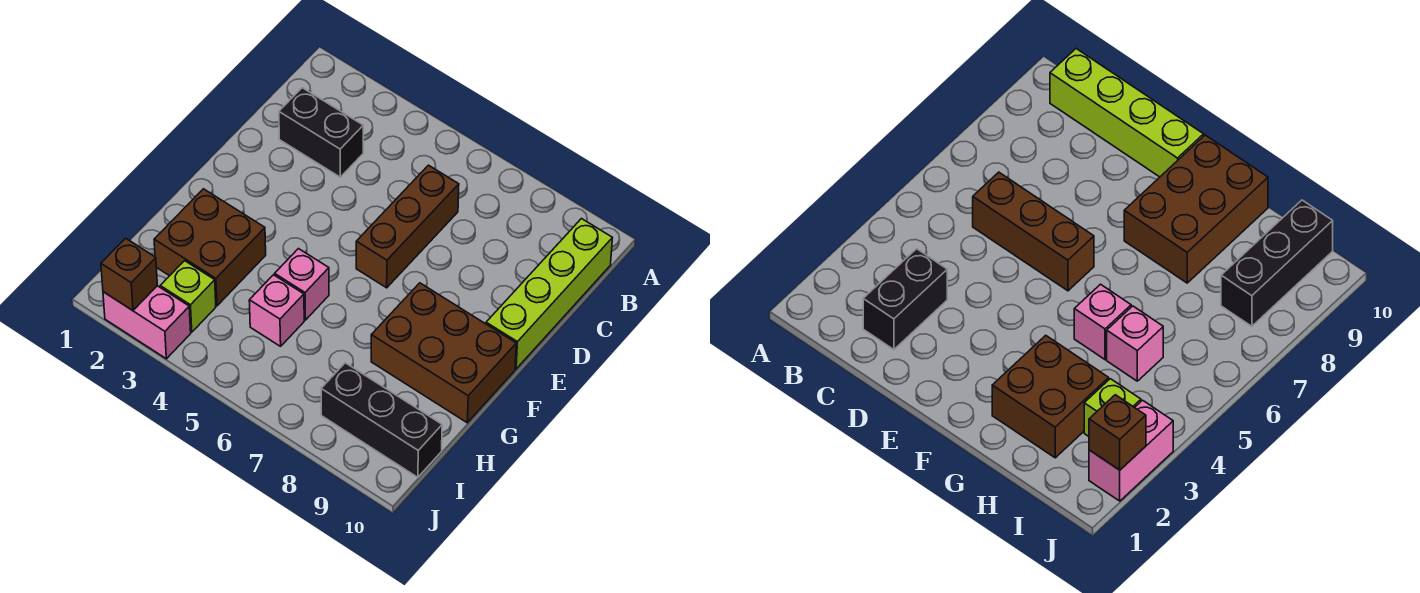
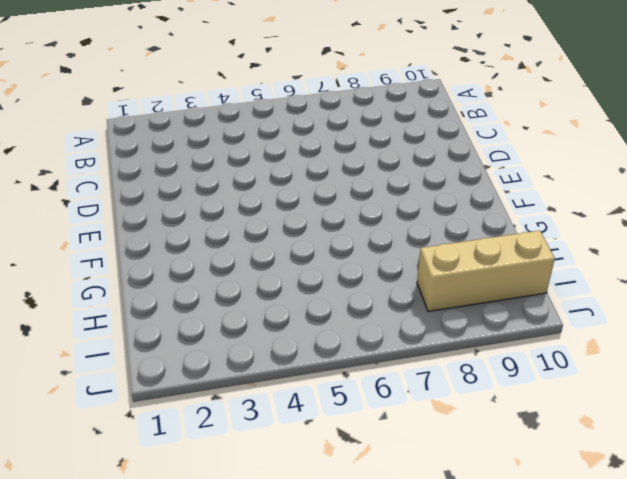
tan 1x3 brick [417,231,555,311] -> black 1x3 brick [321,363,442,477]
none -> lime 1x4 brick [486,219,612,369]
none -> black 1x2 brick [279,88,363,177]

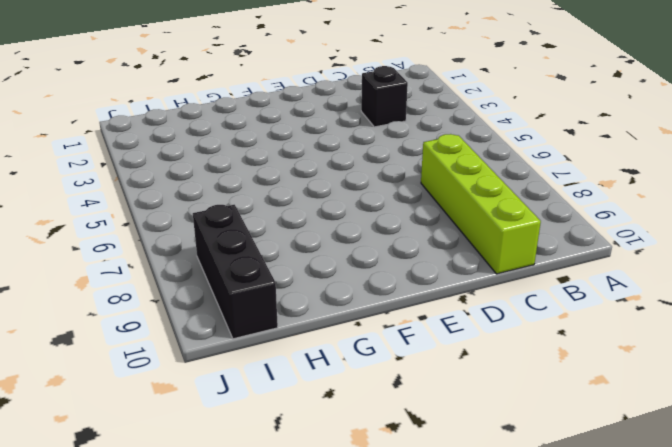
black 1x1 brick [361,66,408,127] -> black 1x2 brick [279,88,363,177]
lime 1x4 brick [421,134,541,274] -> lime 1x4 brick turned to [486,219,612,369]
none -> brown 1x3 brick [356,165,459,288]
none -> brown 2x3 brick [371,283,516,423]

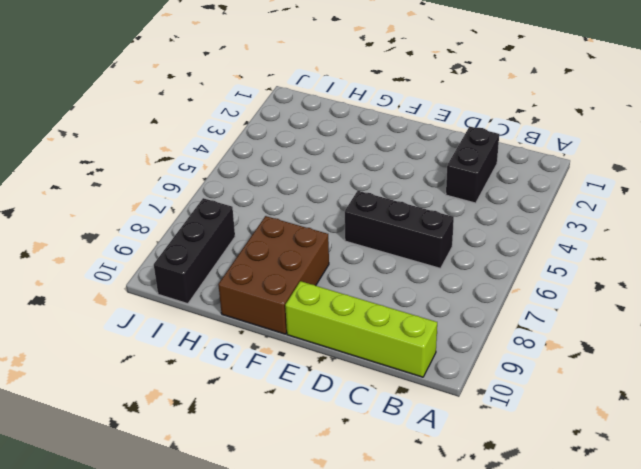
black 1x3 brick [345,191,454,268] -> brown 1x3 brick [356,165,459,288]
none -> brown 2x2 brick [154,189,266,306]
none -> pink 1x1 brick [275,249,329,320]

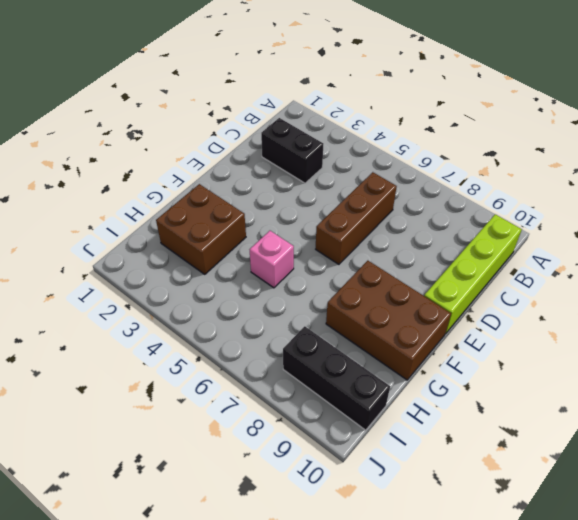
none -> pink 1x1 brick [249,275,304,346]
none -> lime 1x1 brick [160,261,216,332]

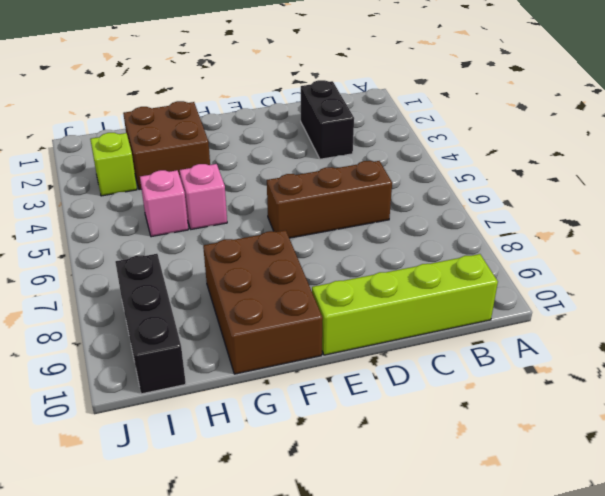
none -> pink 1x2 brick [103,286,191,359]
none -> brown 1x1 brick [101,238,158,310]

